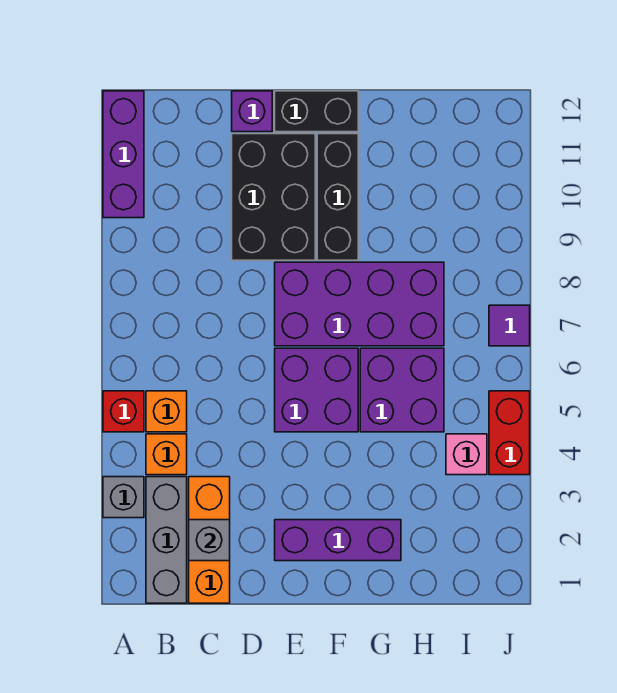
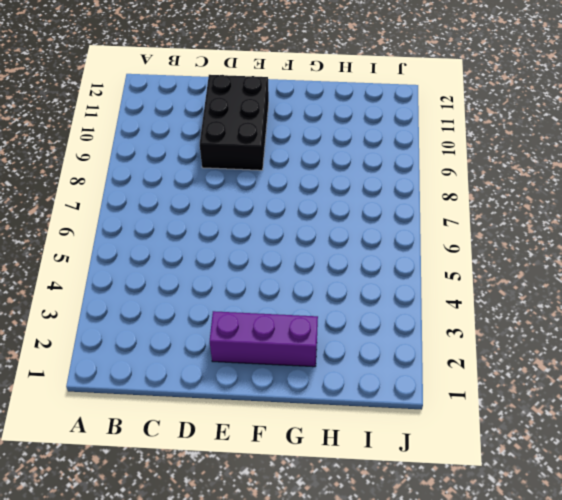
none -> grey 1x1 brick [103,477,144,518]
none -> red 1x1 brick [103,391,144,432]
none -> purple 1x3 brick [103,91,144,218]

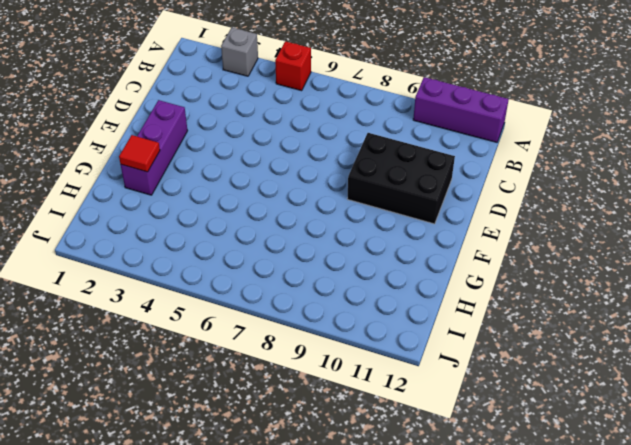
red 1x1 tile [119,135,160,172] -> none
none -> grey 1x3 brick [146,477,187,603]
none -> orange 1x1 brick [146,434,187,475]
none -> orange 1x1 brick [146,391,187,432]

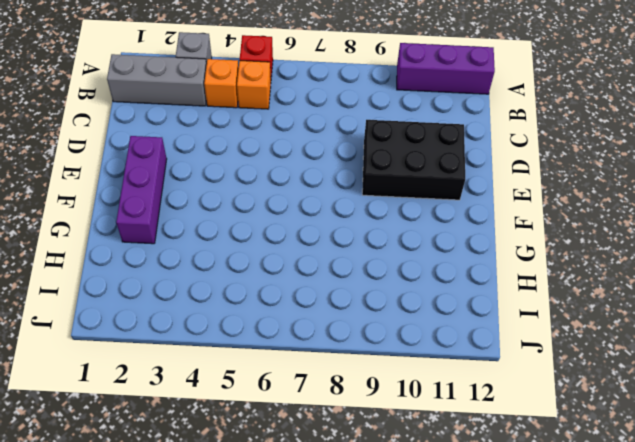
none -> orange 1x3 brick [189,477,230,603]
none -> purple 1x1 brick [232,91,272,132]
none -> purple 2x2 brick [275,348,358,432]

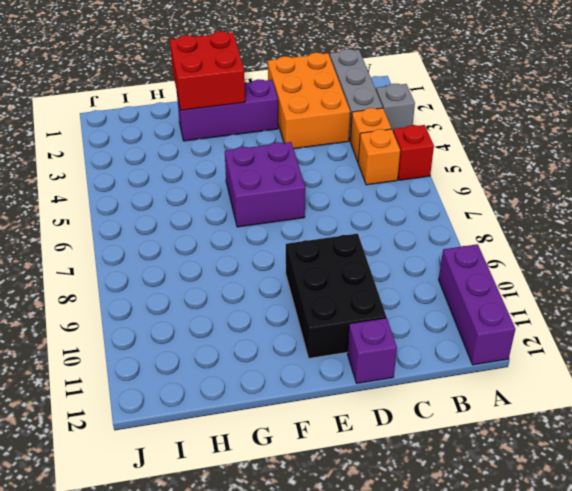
orange 2x3 brick [268,53,350,149] -> orange 1x3 brick [189,477,230,603]
red 2x2 brick [170,31,245,110] -> none
none -> purple 2x4 brick [275,262,444,346]
none -> black 1x2 brick [275,91,358,132]
none -> black 1x3 brick [317,134,358,260]

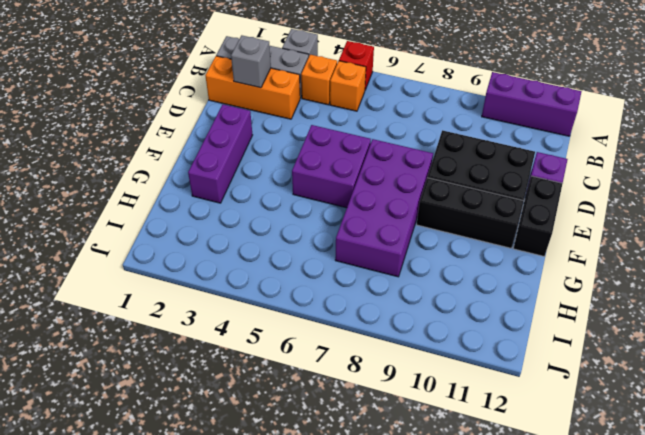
none -> purple 2x2 brick [360,348,444,432]
none -> pink 1x1 brick [446,434,487,475]
none -> red 1x2 brick [489,391,530,475]

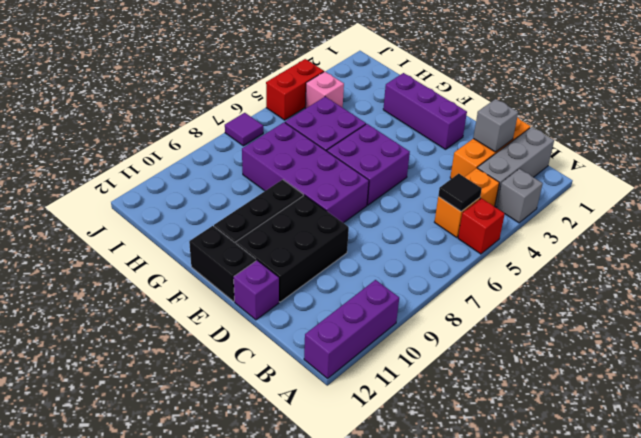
black 1x1 tile [438,174,482,211] -> none

